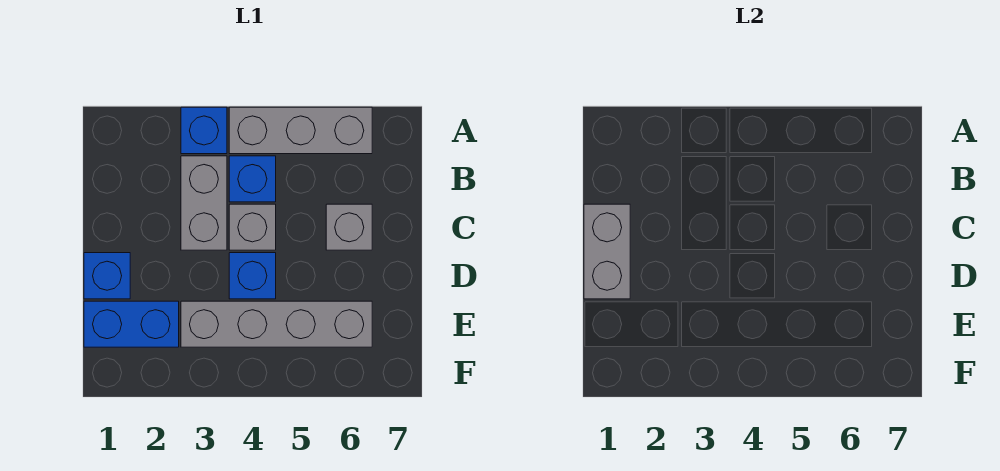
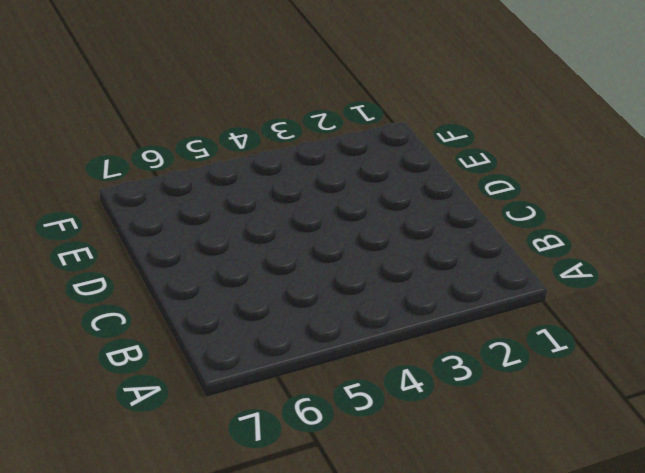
none -> blue 1x1 brick [181,107,227,154]
none -> grey 1x3 brick [229,107,372,154]

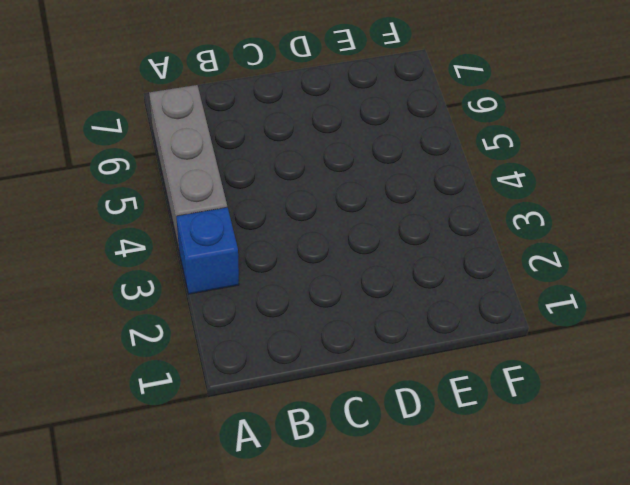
none -> grey 1x2 brick [181,156,227,250]
none -> blue 1x1 brick [229,156,276,202]

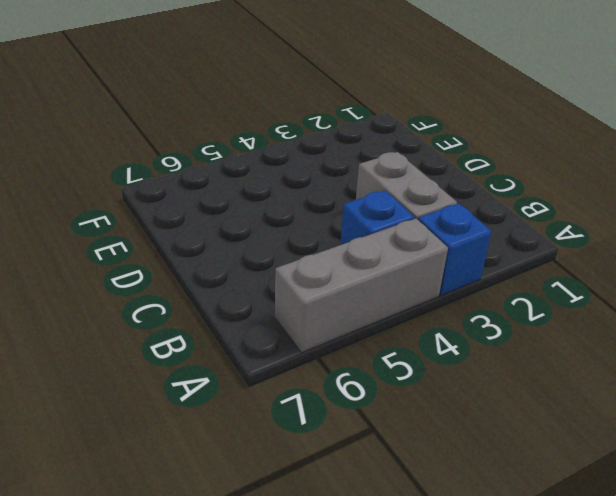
none -> grey 1x1 brick [229,204,276,250]
none -> grey 1x1 brick [326,204,372,250]

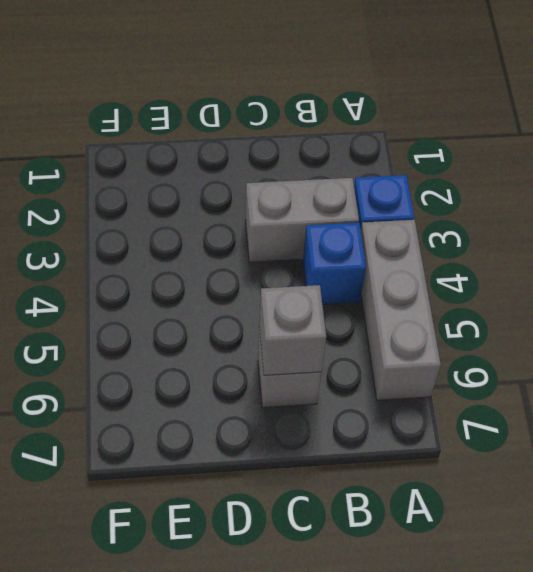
grey 1x1 brick [259,285,326,375] -> grey 1x1 brick moved to [229,204,276,250]
none -> blue 1x1 brick [84,253,130,299]
none -> blue 1x1 brick [229,253,276,299]

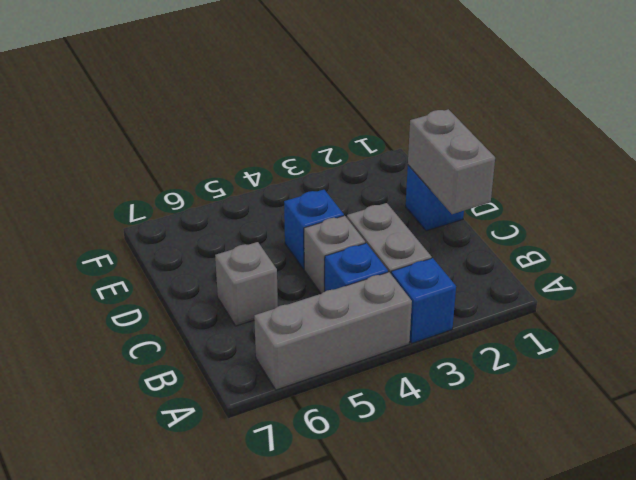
none -> blue 1x2 brick [84,301,179,347]
none -> grey 1x4 brick [181,301,372,347]

